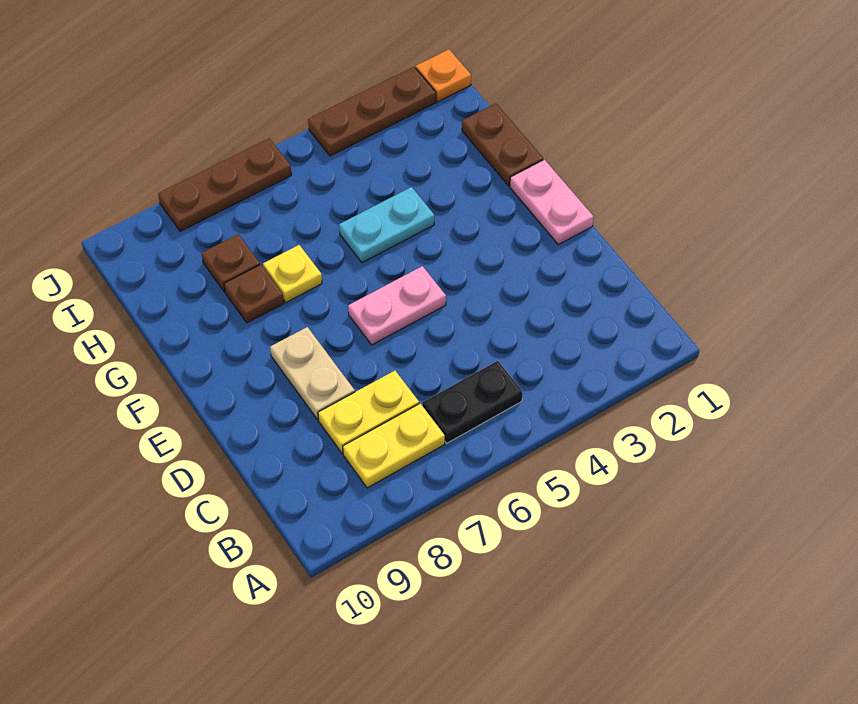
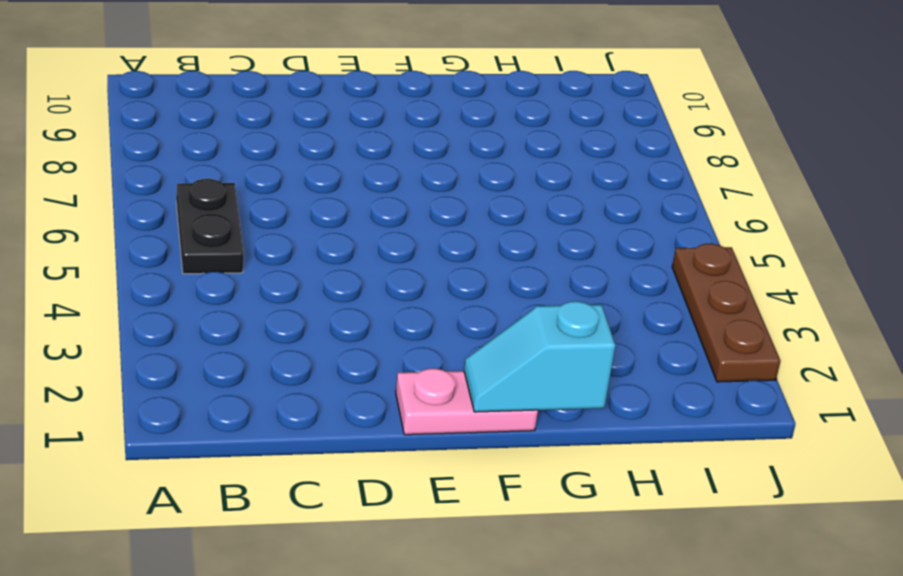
cyan 1x2 slope [464,301,615,412] -> none
none -> yellow 1x2 plate [343,404,445,488]
none -> yellow 1x2 plate [318,371,419,454]
none -> tan 1x2 plate [270,327,355,420]

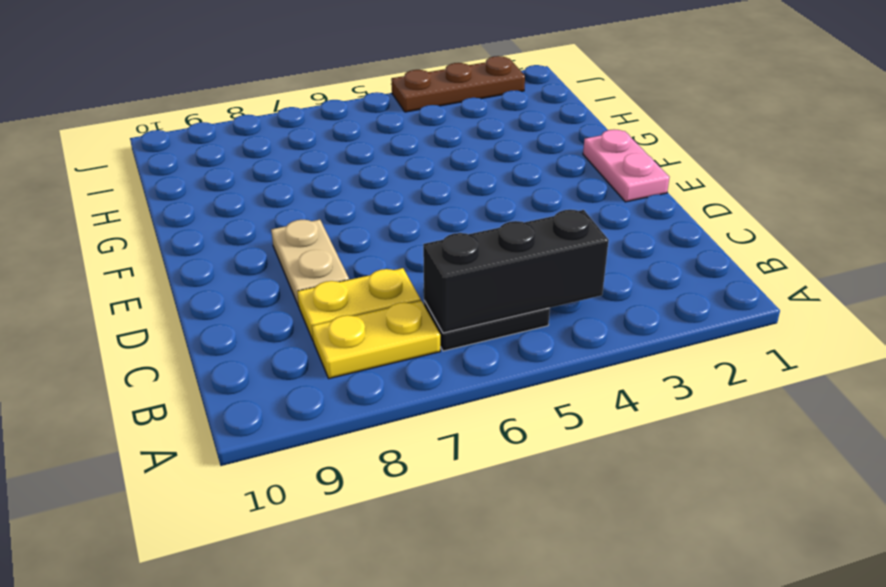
black 1x3 brick [423,210,609,333] -> none
none -> pink 1x2 plate [348,266,446,345]
none -> brown 1x2 plate [462,103,543,186]
none -> cyan 1x2 plate [339,187,434,263]

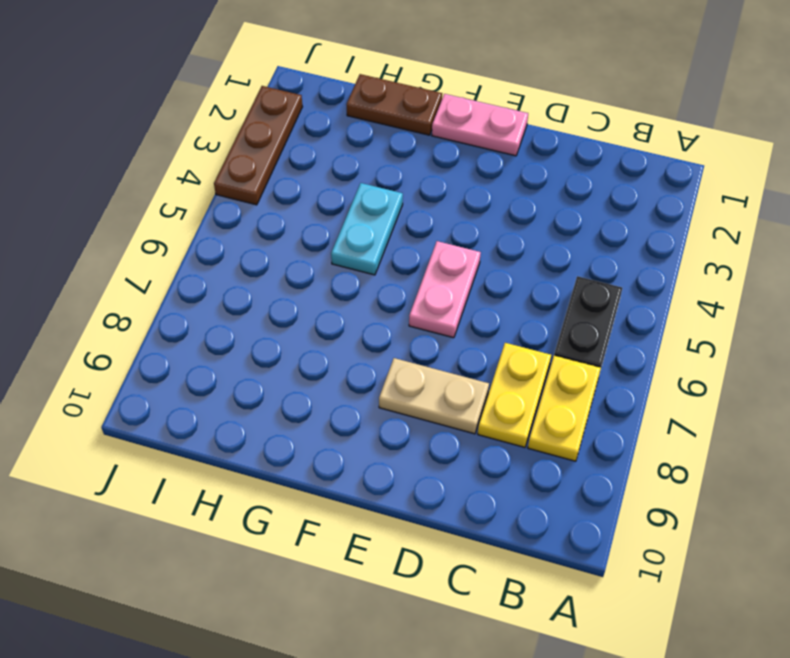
none -> yellow 1x1 plate [263,245,322,302]
none -> brown 1x1 plate [224,265,284,323]
none -> brown 1x1 plate [202,234,260,292]

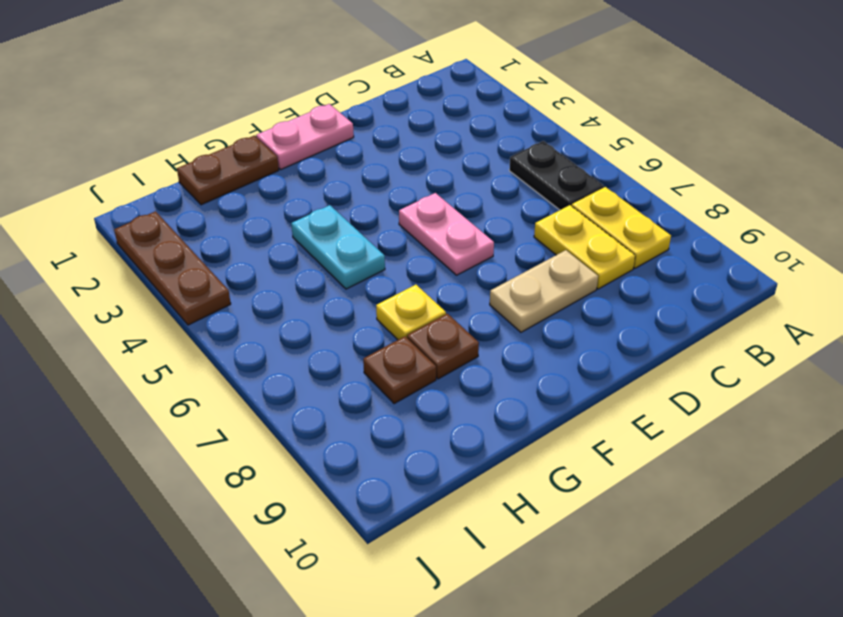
none -> orange 1x1 plate [416,49,471,102]
none -> brown 1x3 plate [158,138,291,231]

